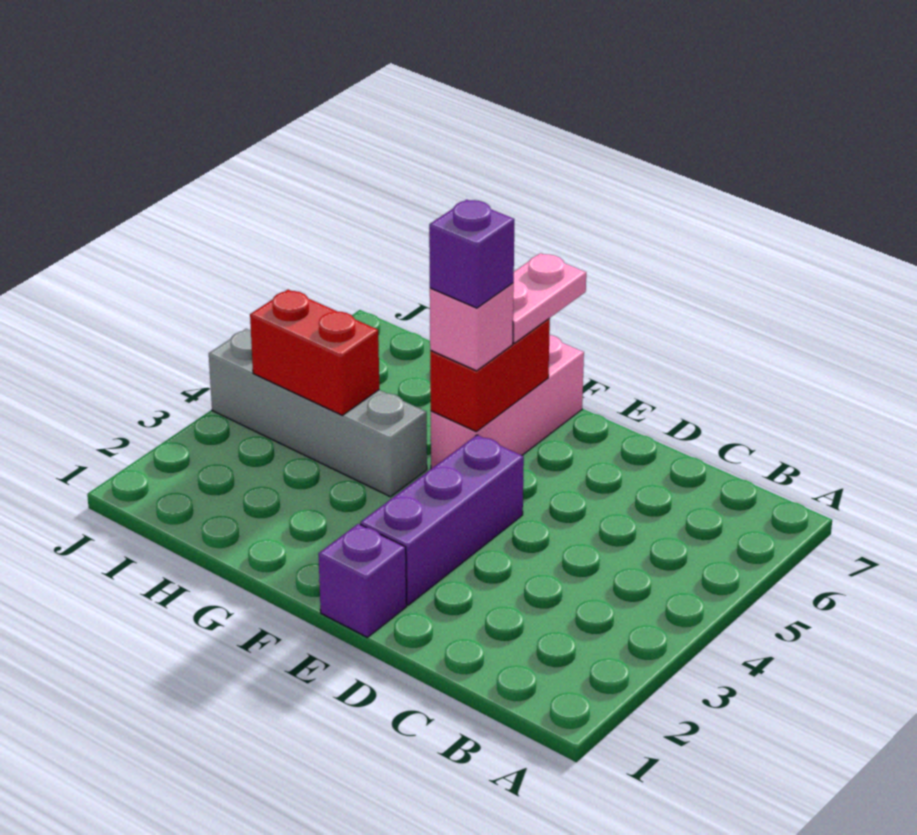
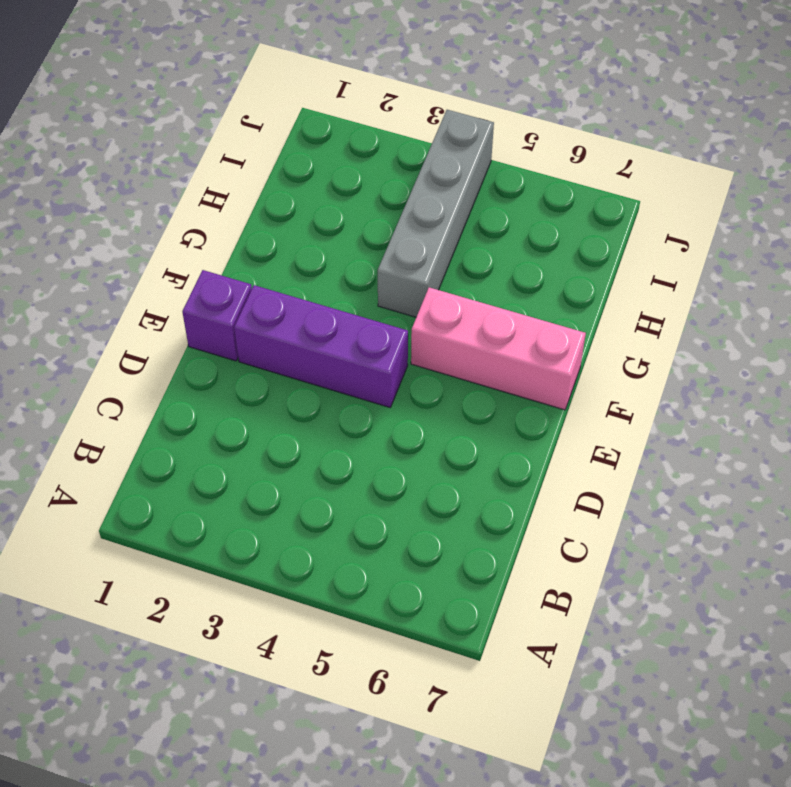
none -> red 1x2 brick [430,319,550,431]
none -> red 1x2 brick [250,290,379,415]

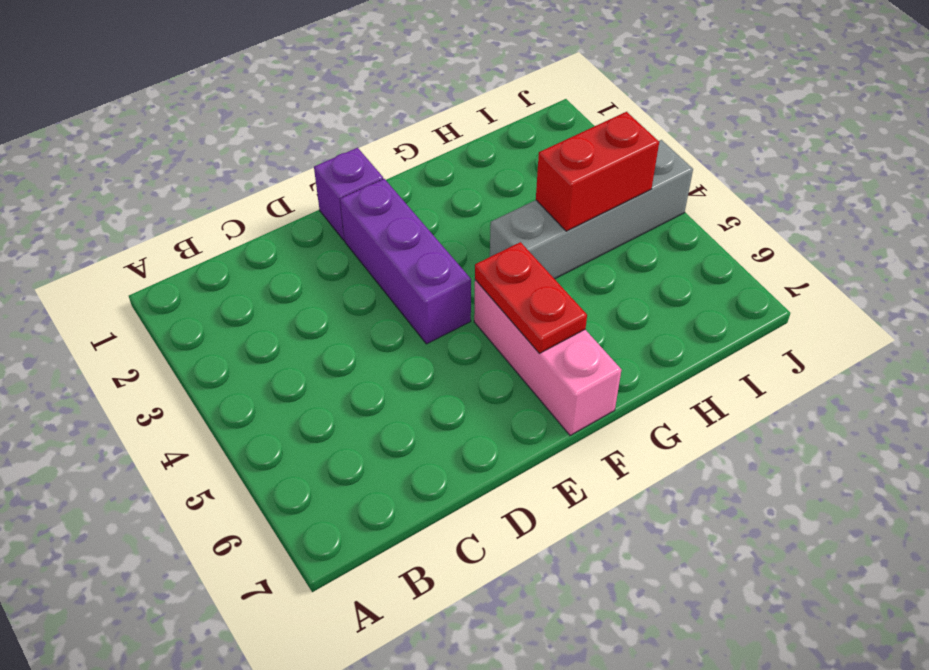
red 1x2 plate [475,242,587,353] -> red 1x2 brick [430,319,550,431]
none -> pink 1x1 brick [430,283,514,371]
none -> pink 1x2 plate [513,253,586,343]

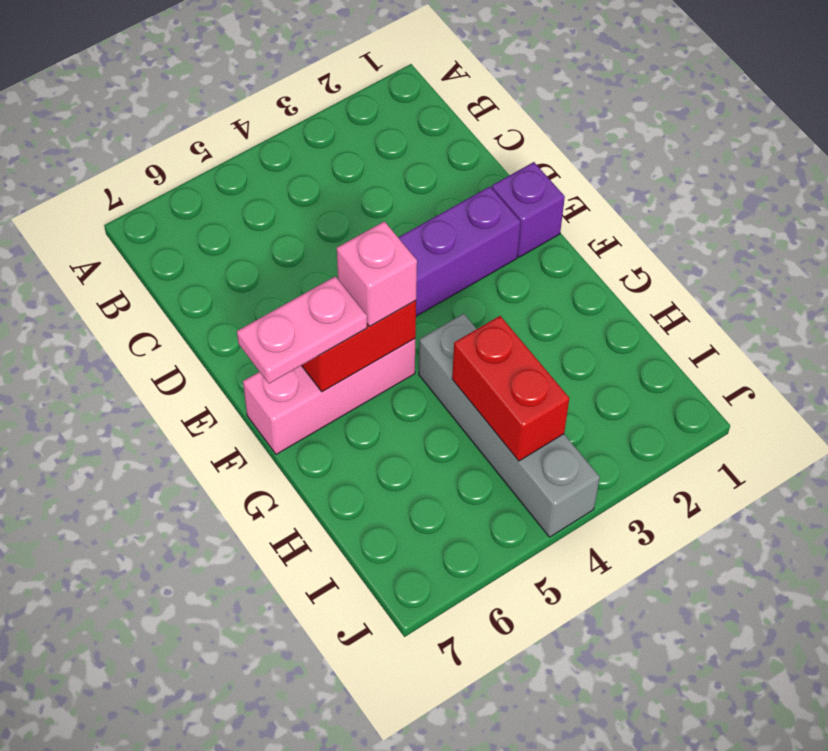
none -> purple 1x1 brick [429,200,514,308]

